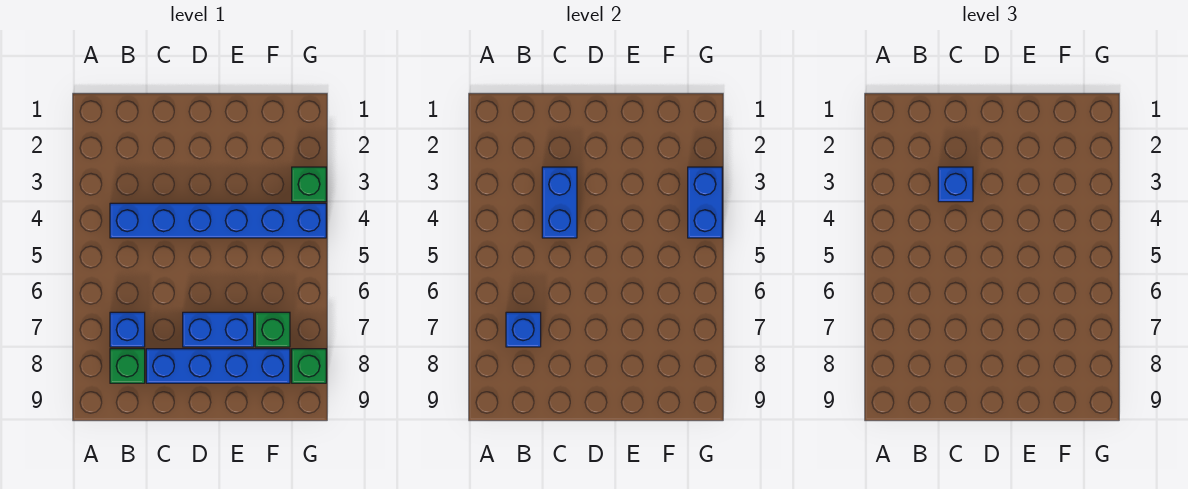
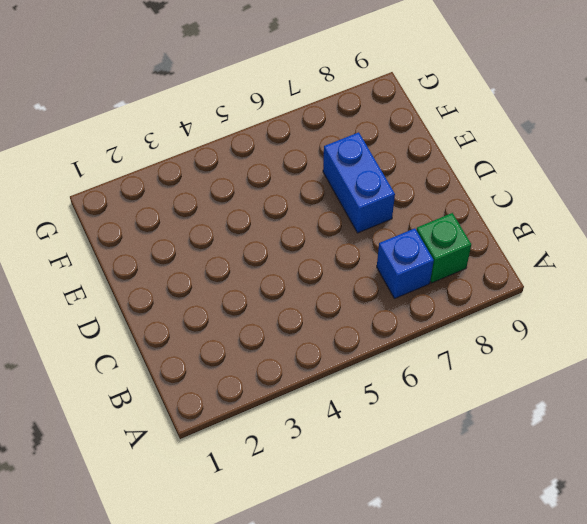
none -> blue 1x6 brick [110,203,326,238]
none -> blue 1x4 brick [146,349,290,383]
none -> green 1x1 brick [255,312,290,347]

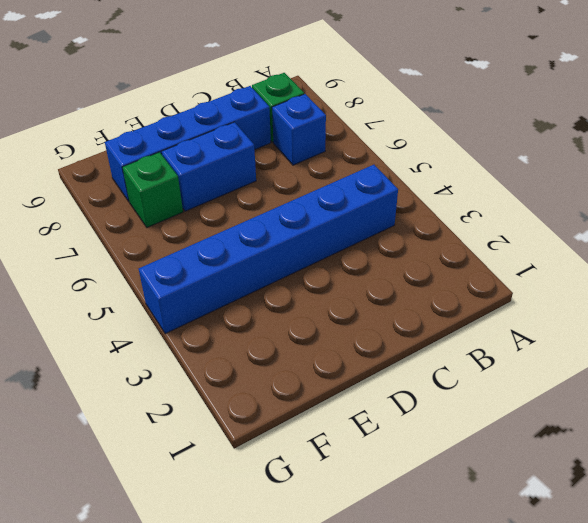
none -> green 1x1 brick [292,167,326,202]
none -> green 1x1 brick [292,349,326,383]
none -> blue 1x1 brick [506,312,541,347]

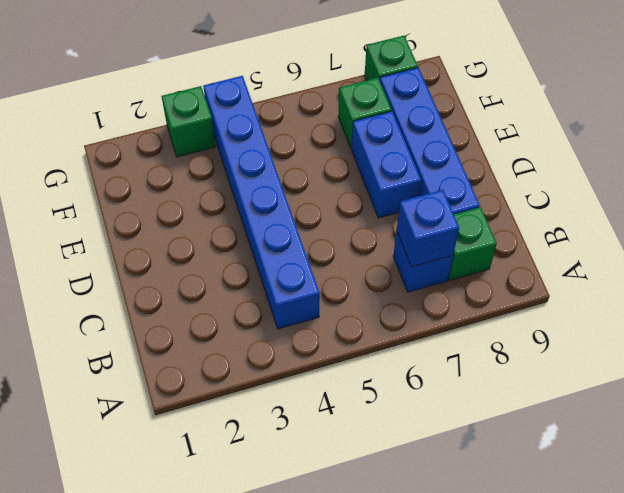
none -> blue 1x2 brick [542,167,577,238]
none -> blue 1x2 brick [688,167,722,238]
none -> blue 1x1 brick [938,167,973,202]

